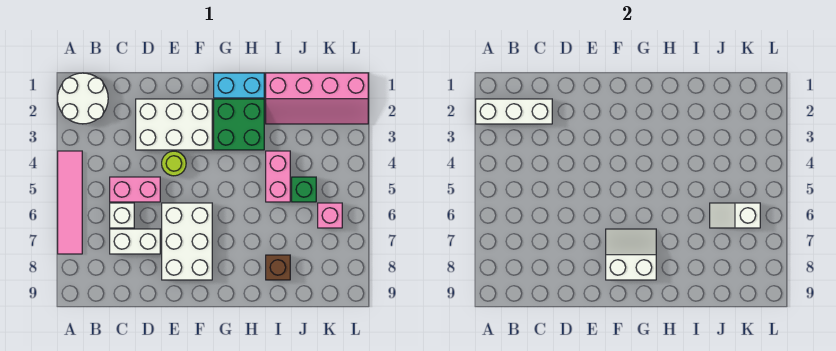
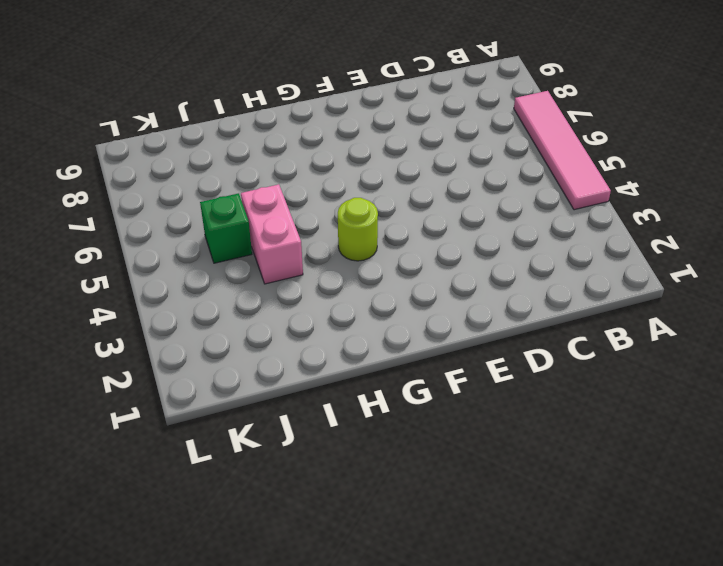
lime 1x1 round brick [338,198,378,261] -> lime 1x1 round brick moved to [162,151,186,176]
none -> white 2x2 round brick [58,73,108,124]
none -> pink 1x2 brick [110,177,160,202]
none -> white 1x1 brick [110,203,134,228]

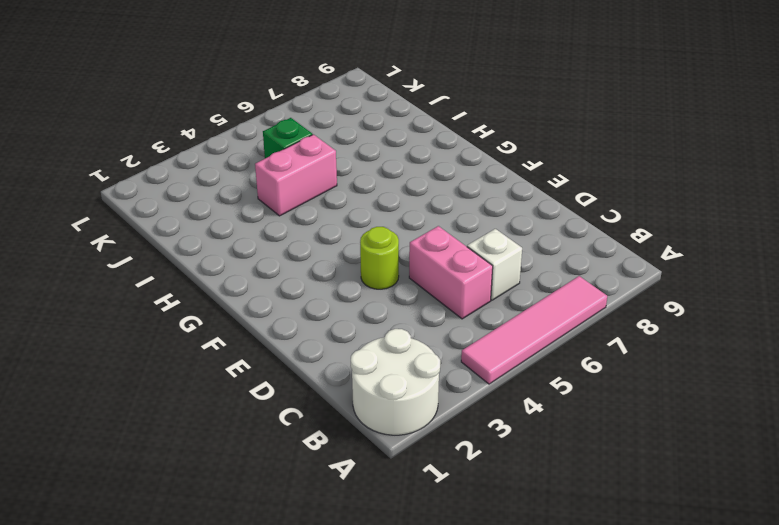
none -> white 1x2 brick [110,229,160,254]
none -> white 2x3 brick [136,99,212,150]
none -> white 2x3 brick [162,203,212,280]

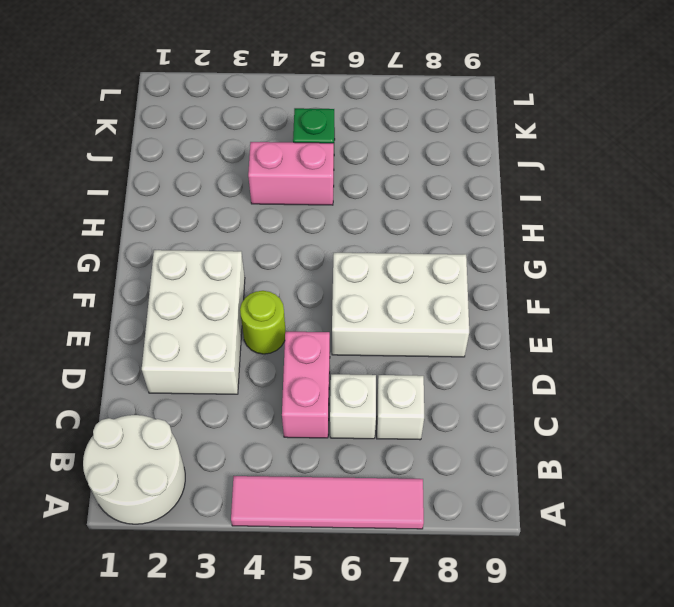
white 1x1 brick [377,375,424,440] -> white 1x2 brick [110,229,160,254]
none -> cyan 1x2 brick [214,73,264,98]
none -> green 2x2 brick [214,99,264,150]
none -> pink 2x4 slope [266,73,368,124]

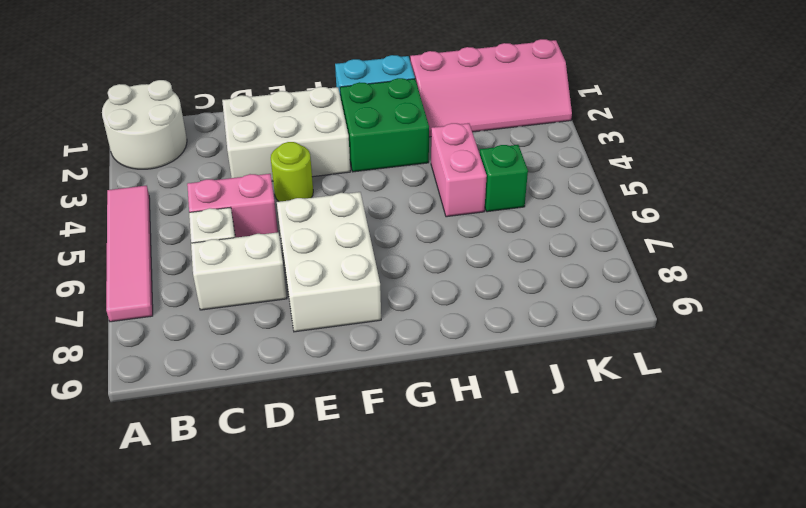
none -> brown 1x1 brick [266,255,290,280]
none -> pink 1x1 brick [318,203,342,228]
none -> white 1x3 brick [476,99,552,124]

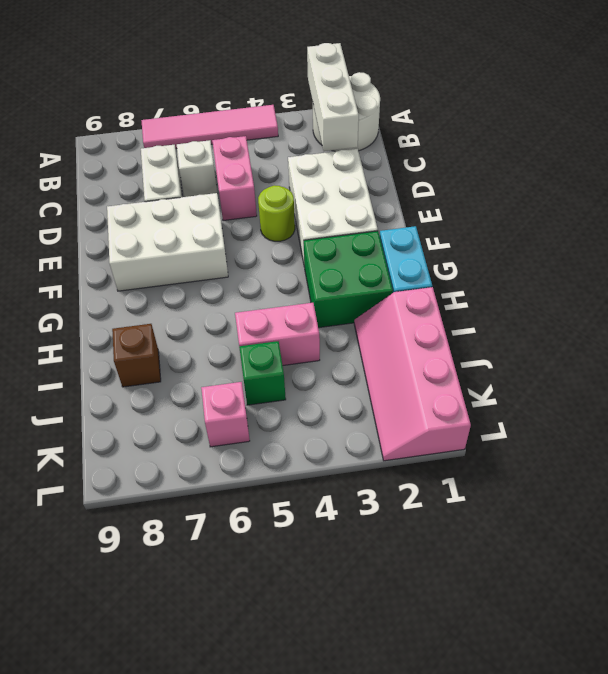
none -> white 2x2 slope [606,229,656,280]
none -> white 1x2 slope [710,203,760,228]

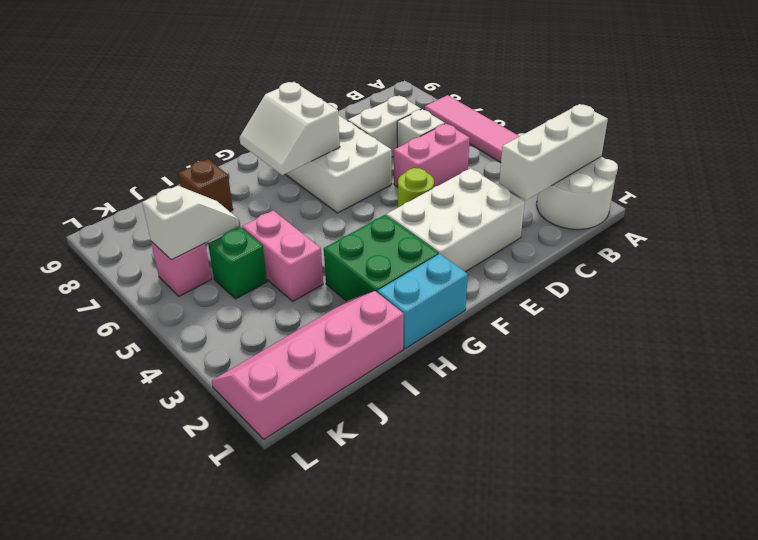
white 2x2 slope [240,82,340,175] -> white 2x2 slope turned to [606,229,656,280]

